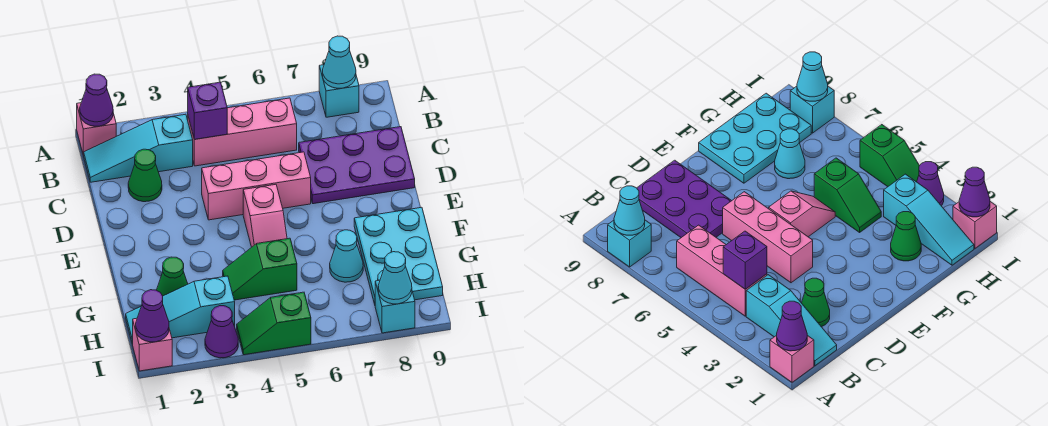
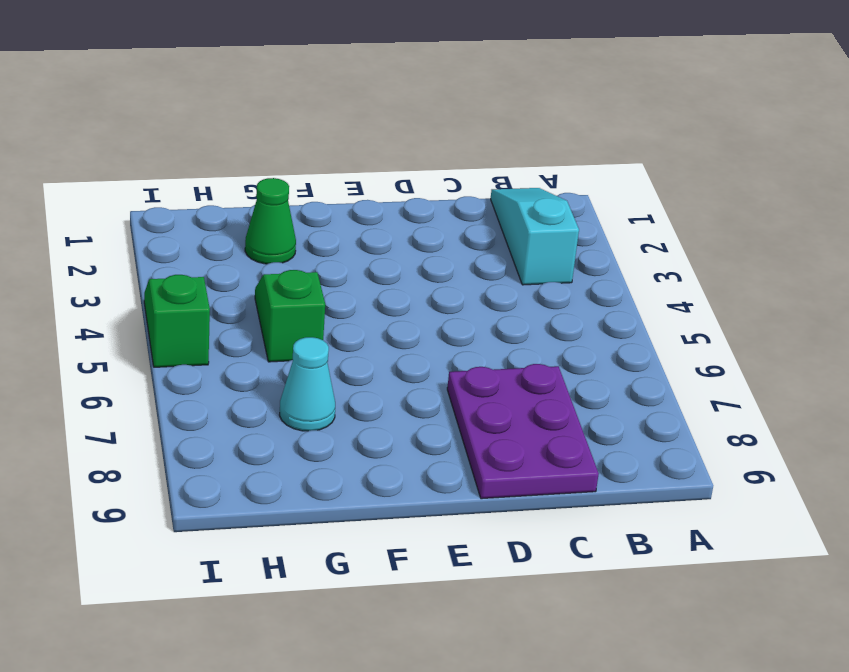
none -> pink 1x1 brick [77,103,116,155]
none -> cyan 1x1 brick [319,65,359,117]
none -> pink 1x3 brick [188,98,297,166]

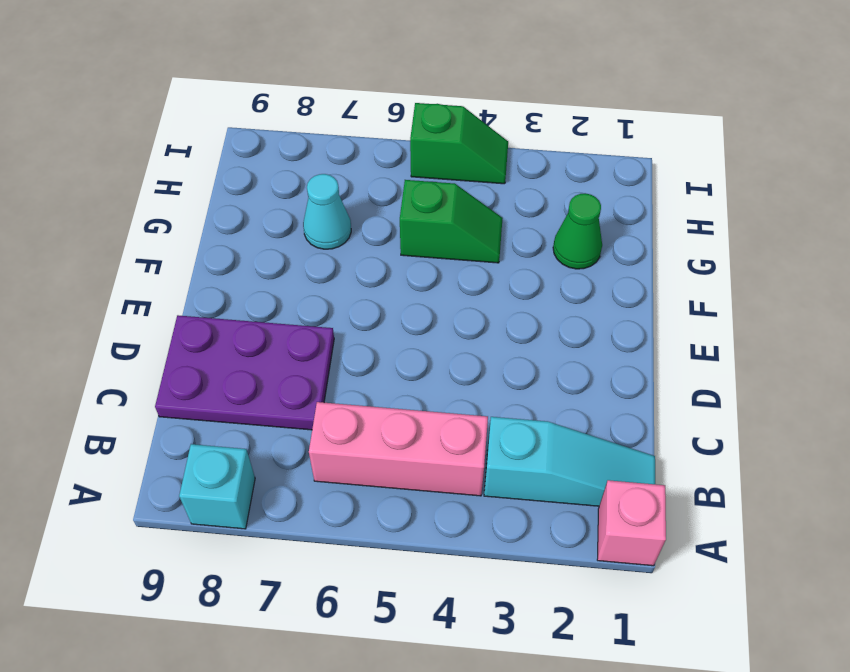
none -> green 1x1 cone [128,149,162,202]
none -> pink 1x3 brick [202,152,311,220]
none -> pink 1x2 slope [243,184,287,247]

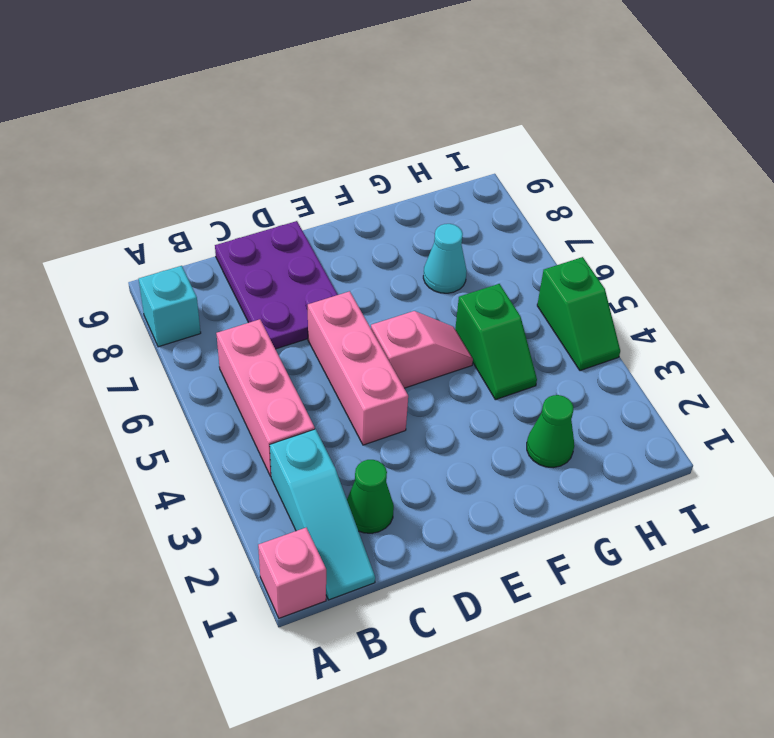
none -> cyan 2x3 plate [354,207,443,304]
none -> cyan 1x3 slope [126,276,235,344]
none -> pink 1x1 brick [132,318,172,371]

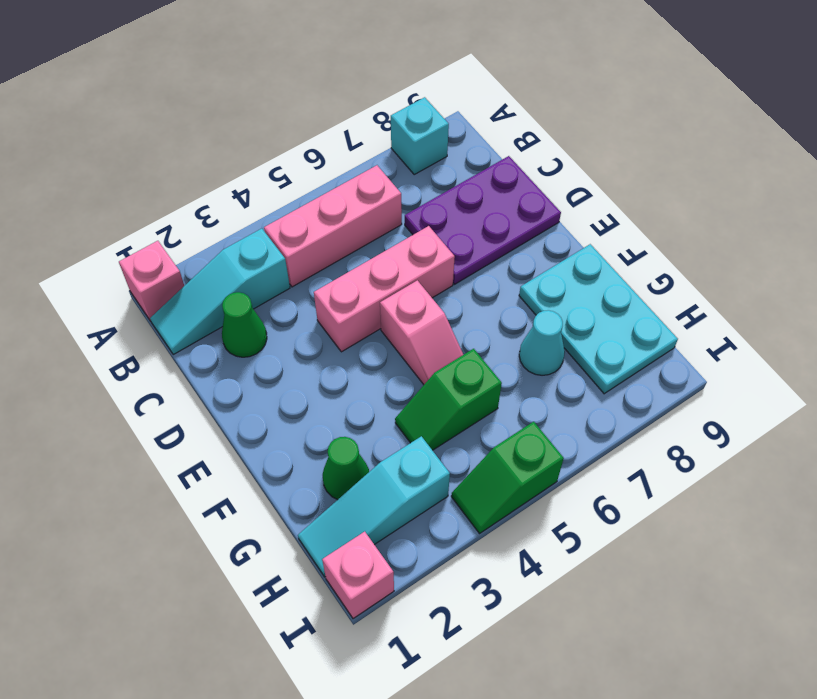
none -> purple 1x1 cone [205,306,238,358]
none -> cyan 1x1 brick [375,280,415,333]
none -> purple 1x1 cone [80,74,113,126]

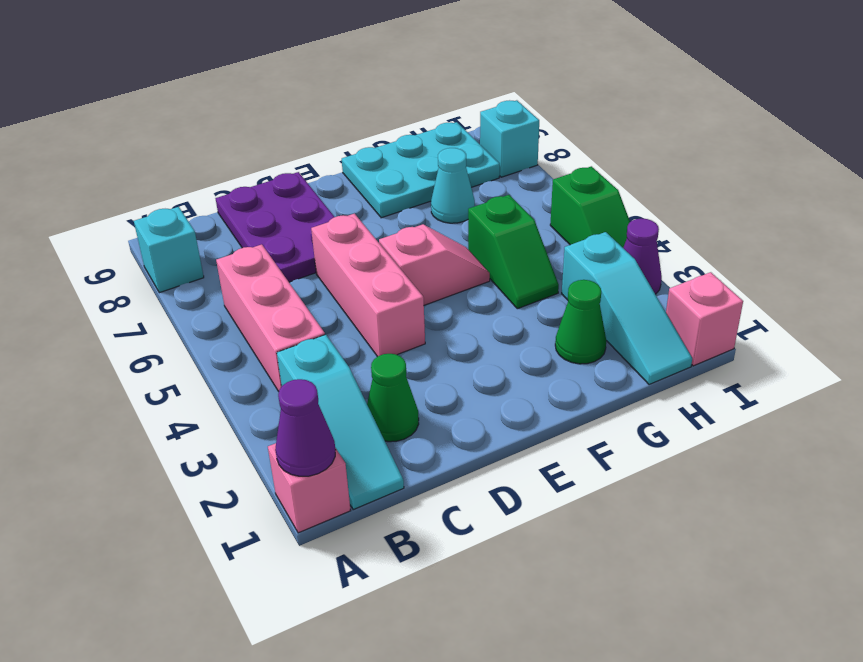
none -> cyan 1x1 cone [323,36,356,88]
none -> purple 1x1 brick [188,82,227,139]
none -> purple 1x1 cone [136,290,169,342]

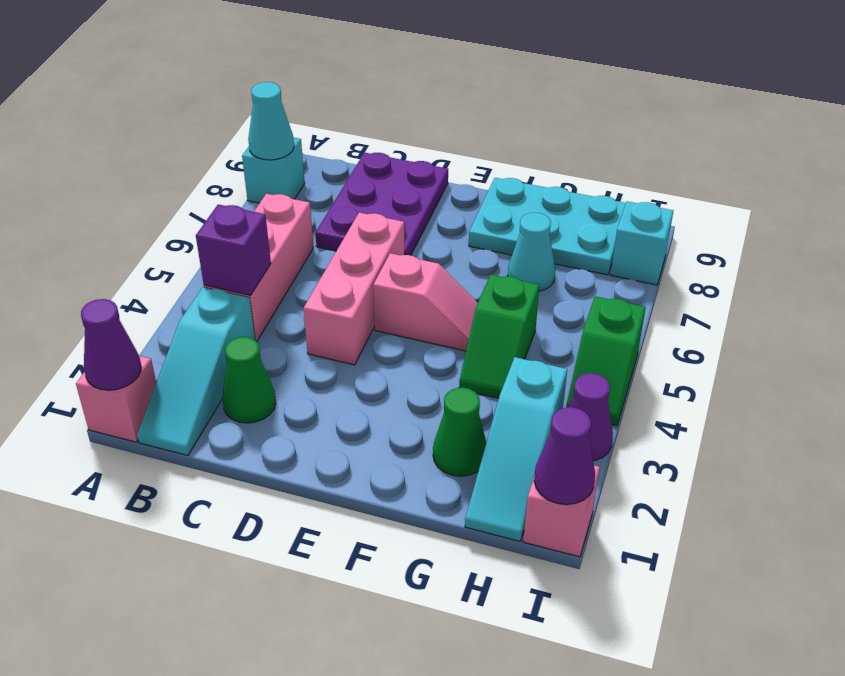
none -> cyan 1x1 cone [378,252,412,304]

